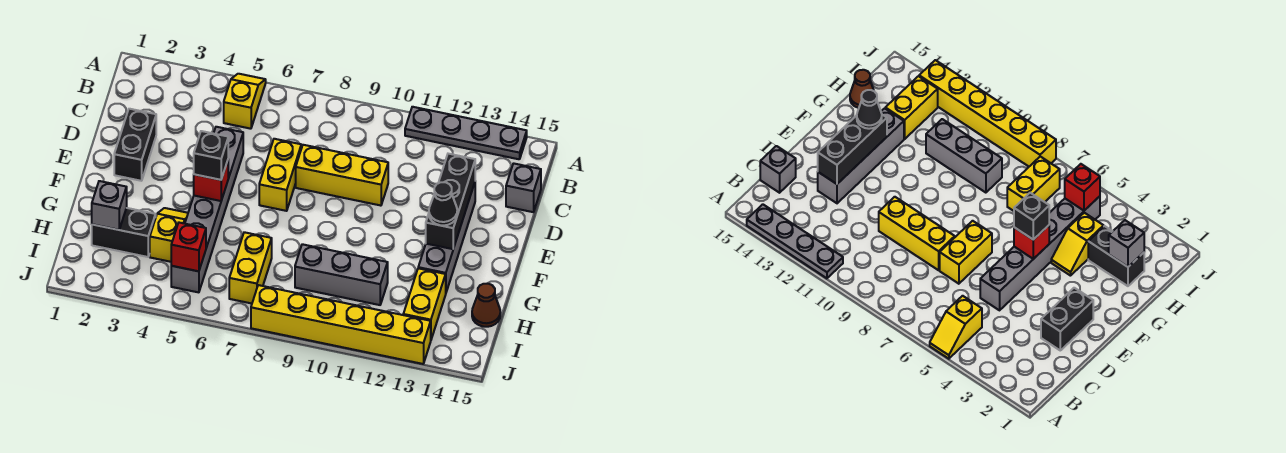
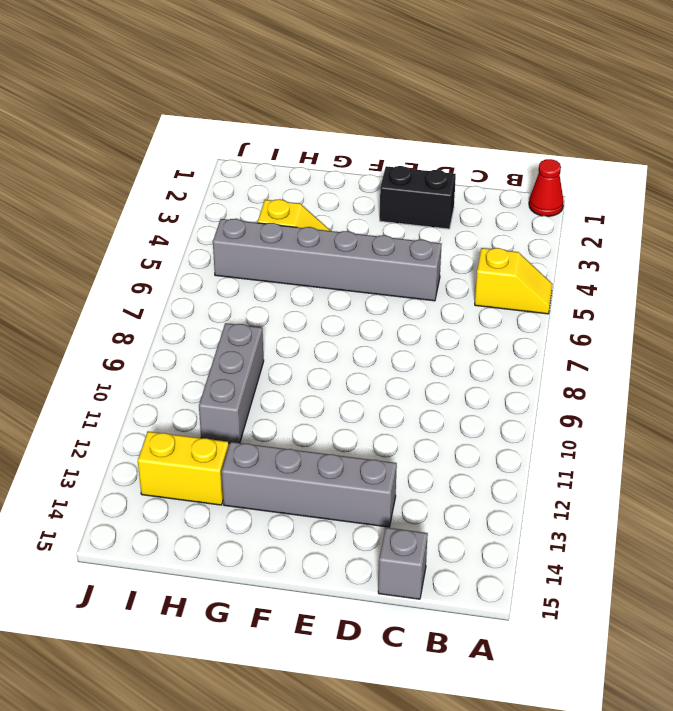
red 1x1 cone [529,159,564,216] -> none
none -> grey 1x4 plate [405,107,527,159]
none -> yellow 1x2 brick [259,139,301,211]
none -> yellow 1x3 brick [296,145,388,206]

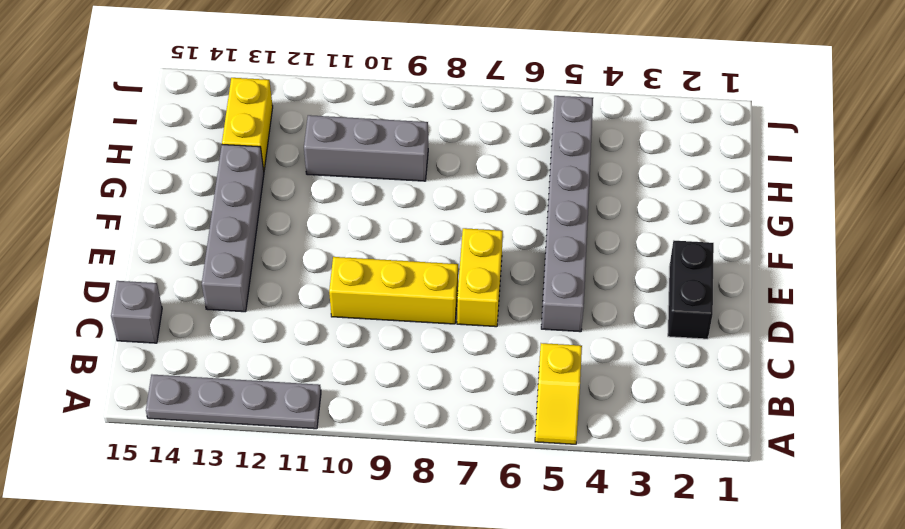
none -> yellow 1x2 slope [150,208,188,262]
none -> black 1x2 brick [92,208,156,257]
none -> yellow 1x2 brick [229,232,272,303]

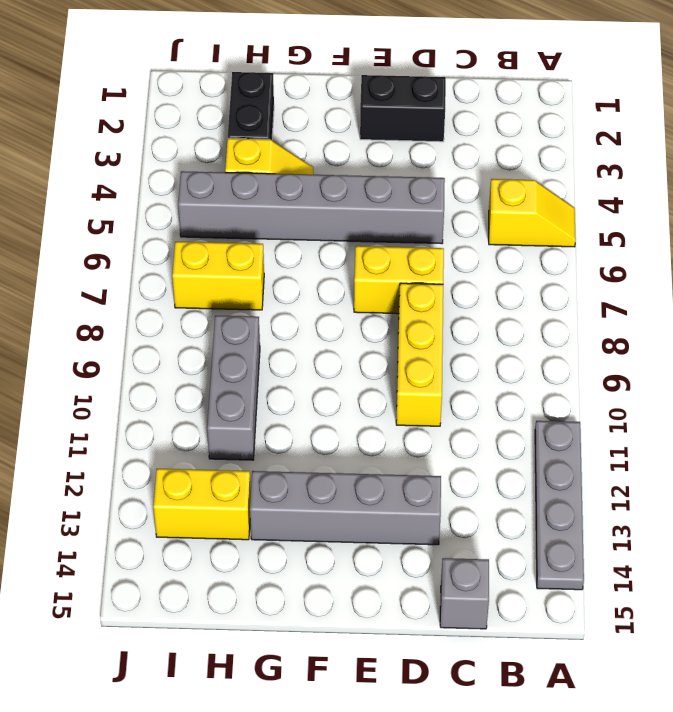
none -> brown 1x1 cone [472,284,500,327]
none -> yellow 1x6 brick [251,285,431,364]
none -> black 1x3 brick [426,154,475,249]

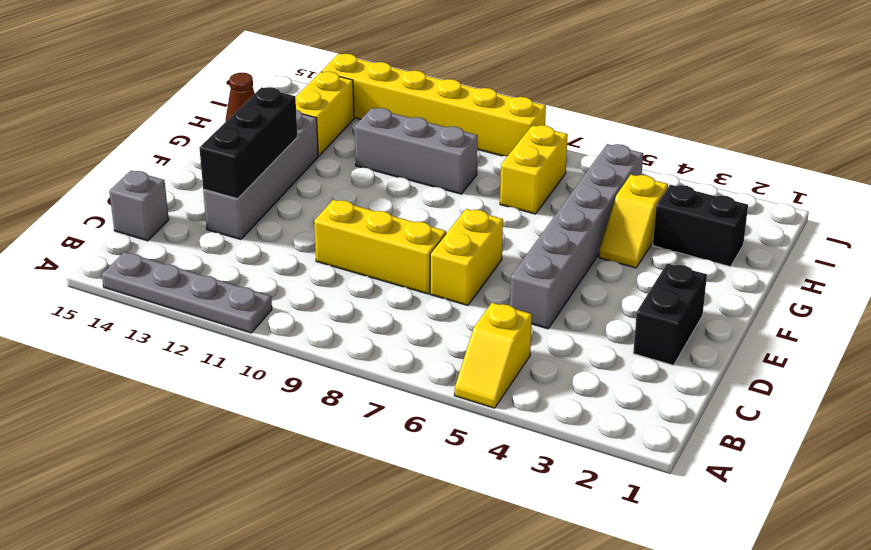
none -> red 1x1 brick [194,161,228,201]
none -> grey 1x1 brick [92,181,127,230]
none -> red 1x1 brick [171,223,206,271]

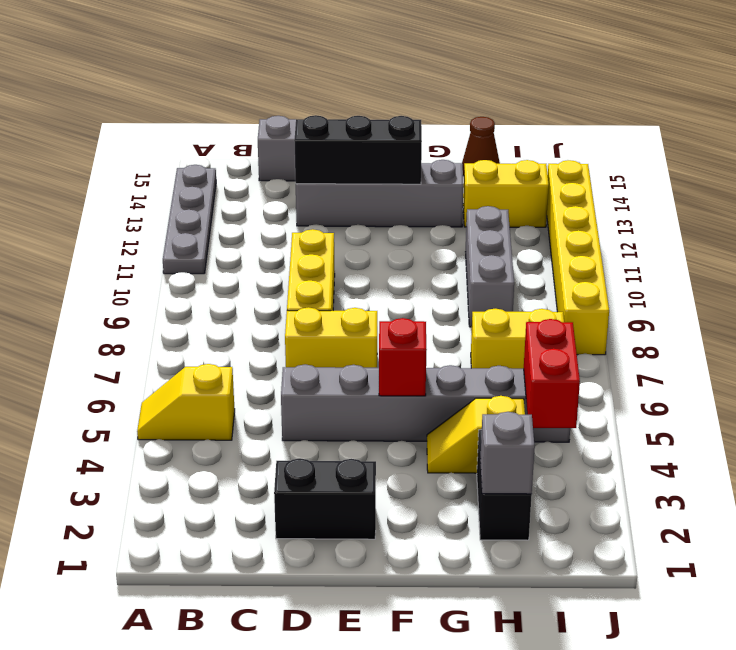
red 1x2 brick [524,319,580,428] -> red 1x1 brick [171,223,206,271]
none -> black 1x1 brick [194,131,228,180]
none -> black 1x1 cone [429,182,457,225]

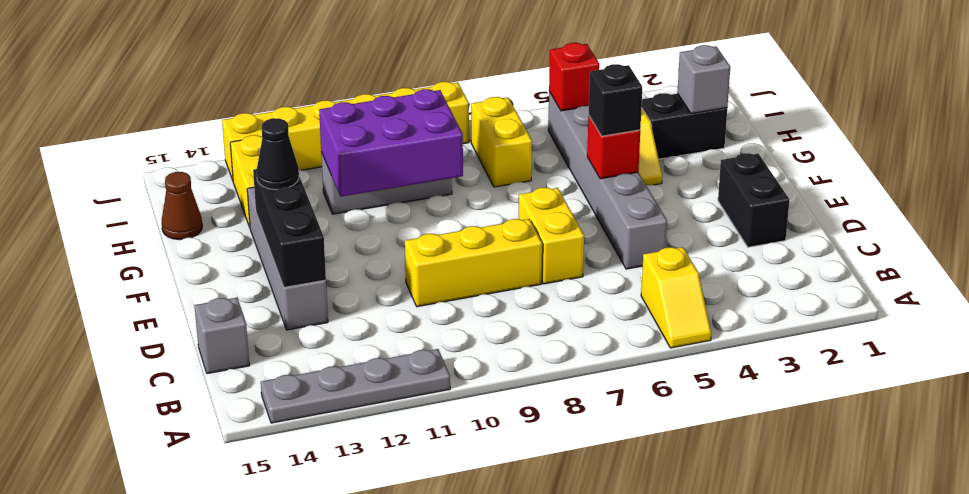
purple 2x3 brick [319,89,463,197] -> none

